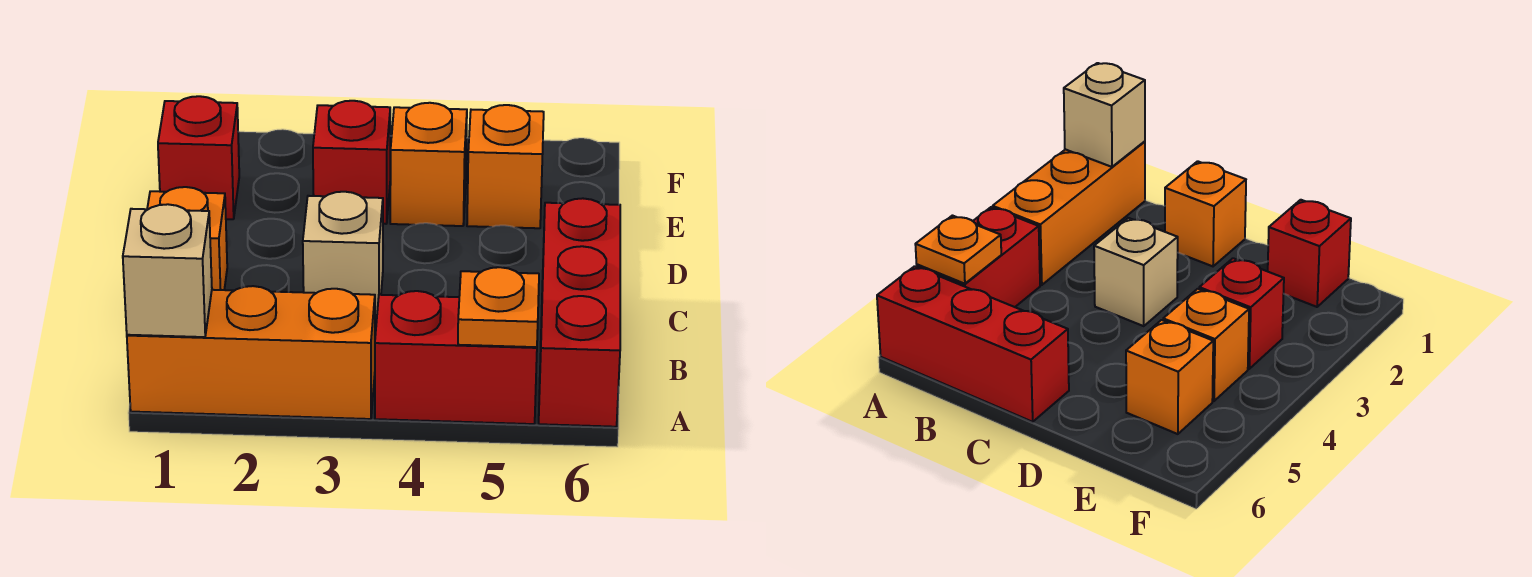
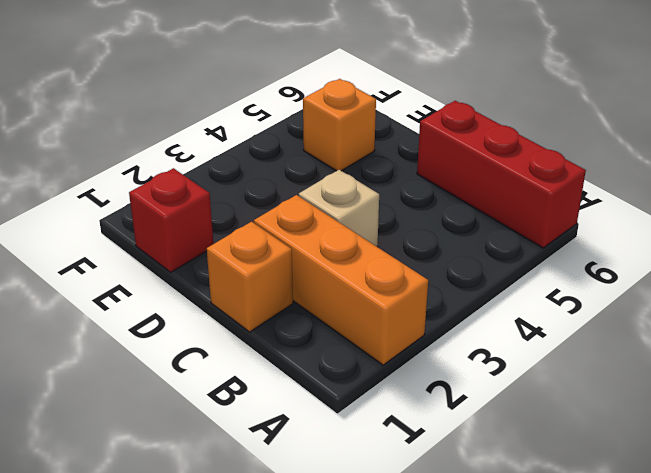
orange 1x3 brick [254,195,428,365] -> orange 1x3 brick turned to [127,286,375,419]
none -> red 1x2 brick [375,291,537,424]
none -> red 1x1 brick [313,101,390,224]

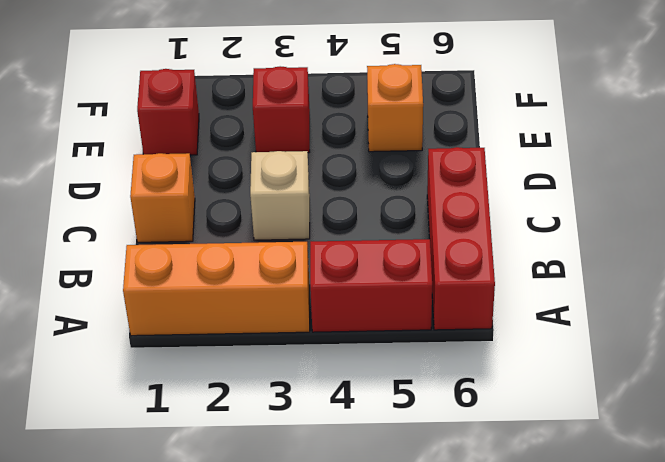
none -> orange 1x1 brick [390,103,467,226]
none -> tan 1x1 brick [123,204,212,337]

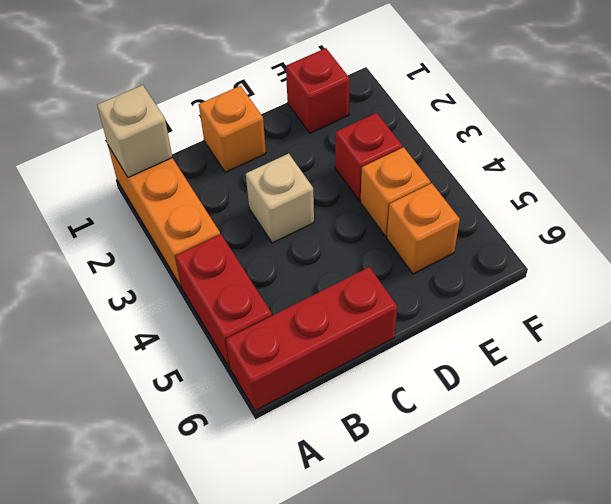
none -> orange 1x1 plate [458,267,539,347]

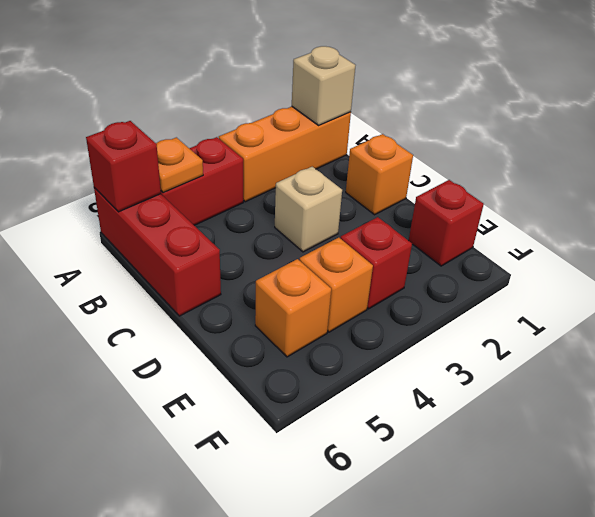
red 1x1 brick [86,121,161,212] -> none

